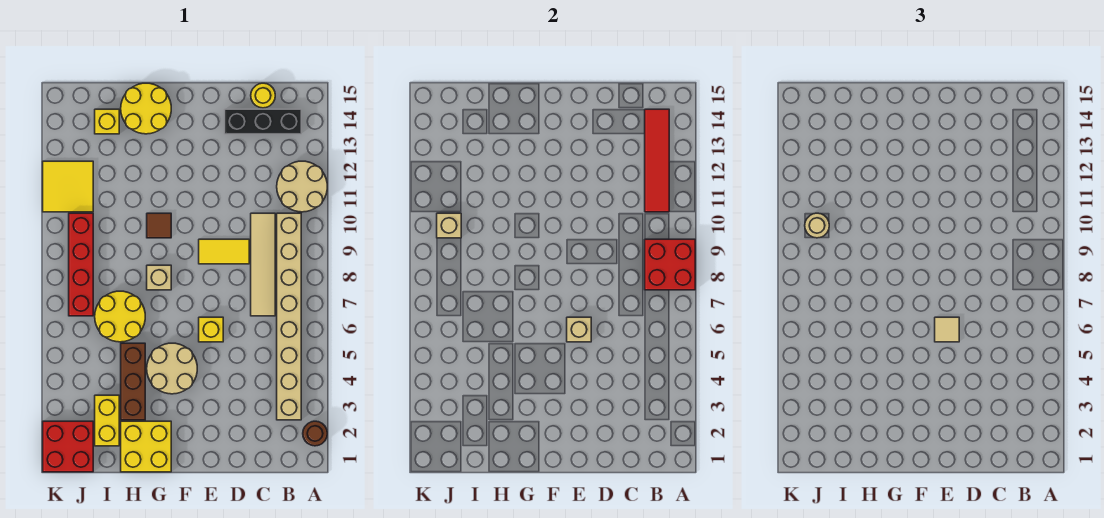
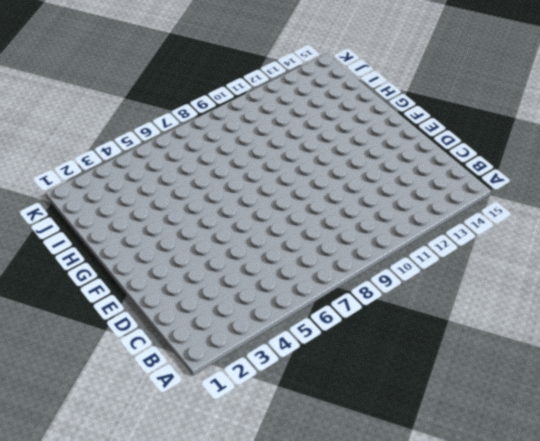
none -> brown 1x1 round brick [303,421,327,446]
none -> tan 2x2 round brick [277,161,327,212]
none -> tan 1x8 brick [277,213,301,420]

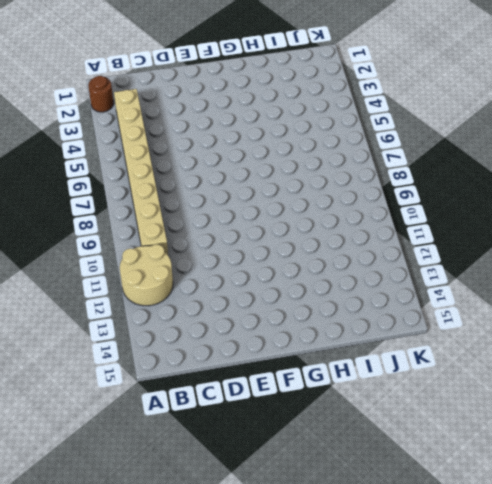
none -> black 1x3 brick [225,109,301,134]
none -> tan 1x4 tile [251,213,275,316]
none -> yellow 1x1 round brick [251,83,275,108]

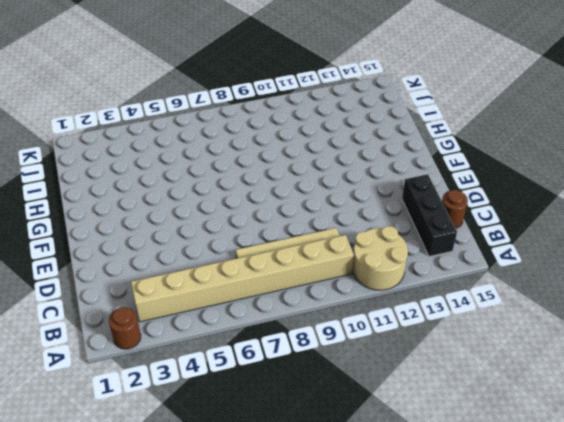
brown 1x1 round brick [442,190,468,228] -> yellow 1x1 round brick [251,83,275,108]
none -> yellow 1x2 tile [199,239,249,264]
none -> yellow 1x1 brick [199,317,223,342]
none -> tan 2x2 round brick [147,343,197,394]

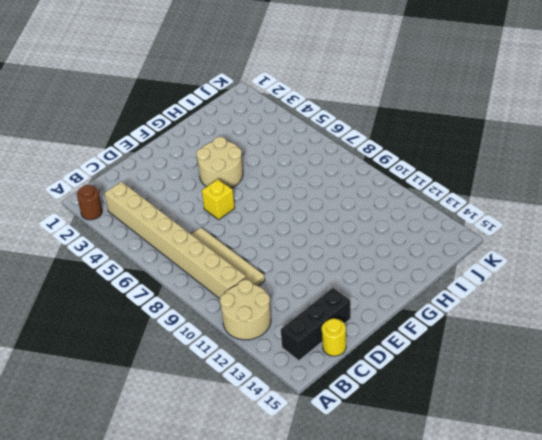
none -> yellow 1x2 tile [199,239,249,264]
none -> yellow 2x2 brick [121,421,171,472]
none -> tan 1x1 brick [147,265,171,290]

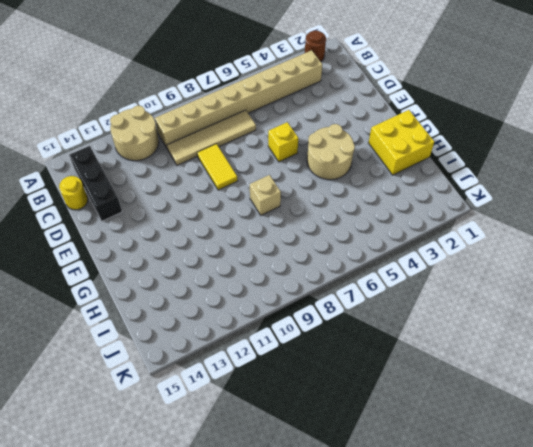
none -> brown 1x1 tile [147,213,171,238]
none -> yellow 2x2 round brick [121,83,171,134]
none -> brown 1x3 brick [121,343,145,420]

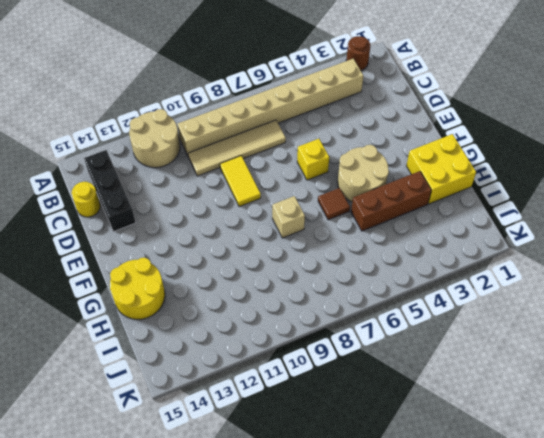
brown 1x1 tile [318,188,350,220] -> brown 1x1 tile moved to [147,213,171,238]
none -> yellow 2x2 round brick [95,291,145,342]
none -> yellow 1x2 brick [95,395,119,446]
none -> yellow 1x1 brick [95,109,119,134]

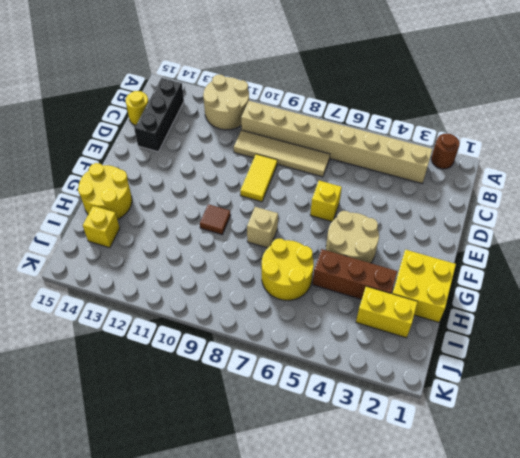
none -> red 2x2 brick [43,421,93,472]
none -> red 1x4 brick [69,213,93,316]
none -> yellow 2x2 tile [43,161,93,212]

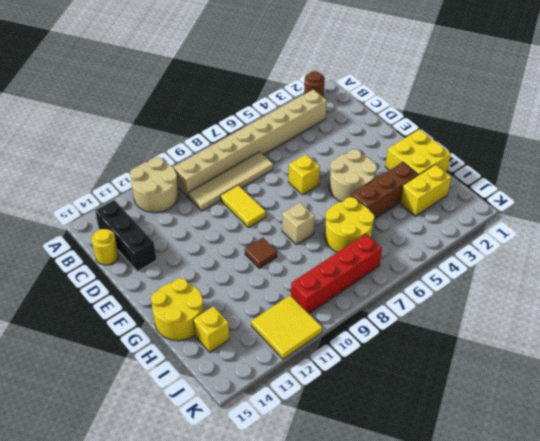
none -> red 2x2 brick [43,421,93,472]
none -> red 2x2 brick [645,239,695,290]
none -> red 1x4 tile [645,109,669,212]

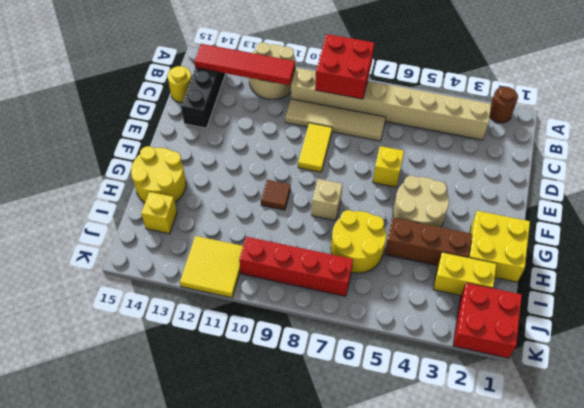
none -> tan 1x1 brick [567,317,591,342]
none -> tan 1x1 brick [437,213,461,238]
none -> tan 1x1 tile [935,317,959,342]

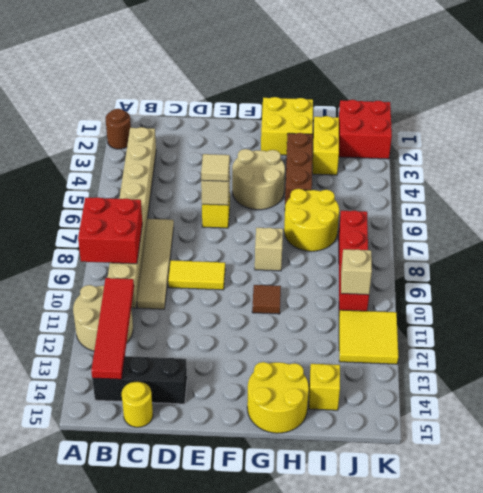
none -> tan 1x1 round brick [805,213,829,238]

